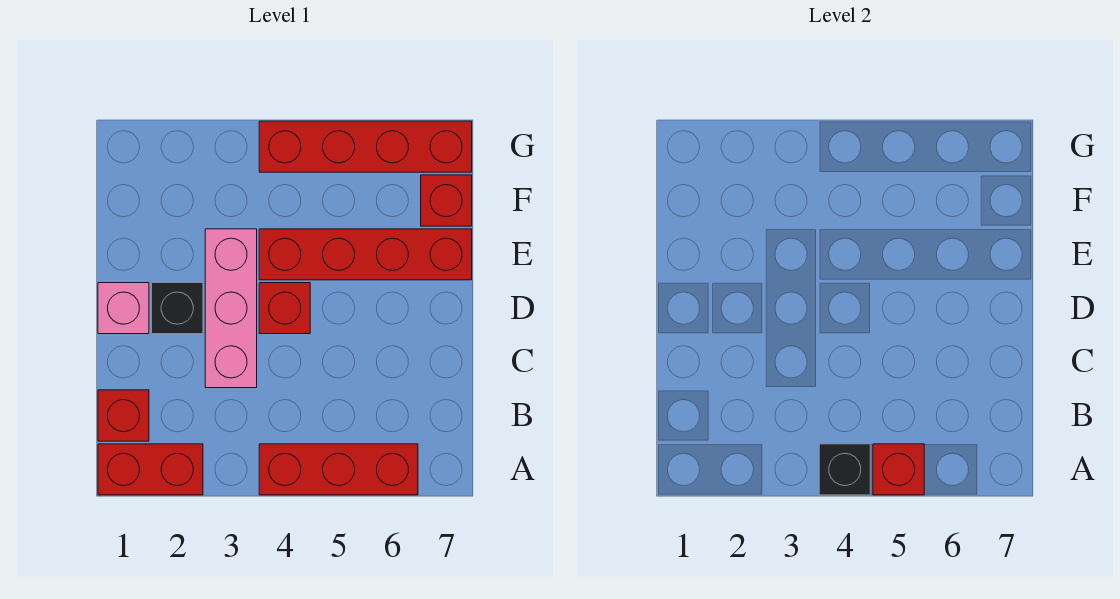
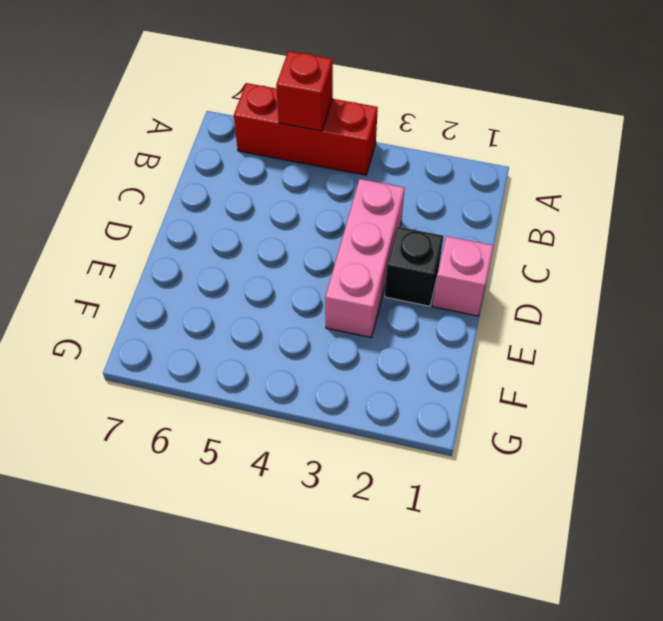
none -> red 1x2 brick [98,444,203,495]
none -> red 1x1 brick [98,390,149,441]
none -> red 1x1 brick [259,283,310,334]

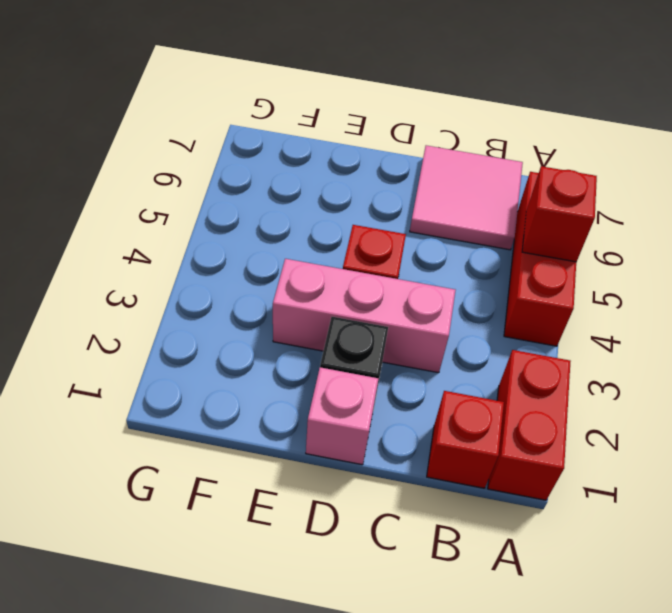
pink 2x2 tile [410,145,523,250] -> none
none -> red 1x4 brick [259,229,472,280]
none -> red 1x1 brick [421,175,472,226]
none -> red 1x4 brick [259,121,472,172]

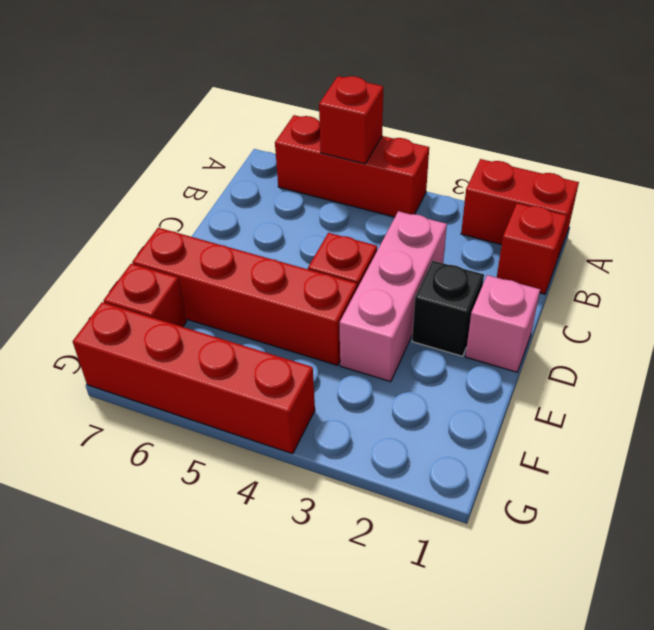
none -> black 1x1 brick [819,444,870,495]

